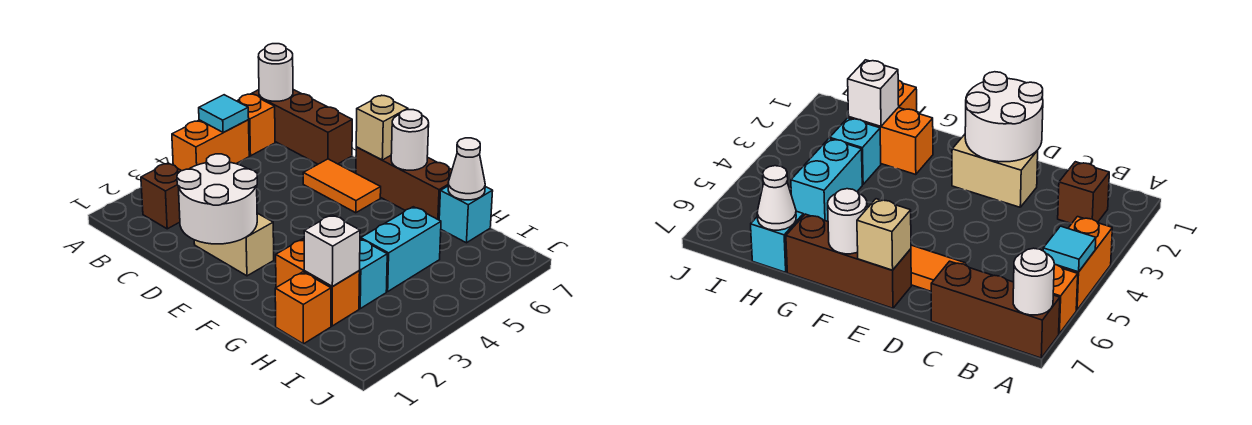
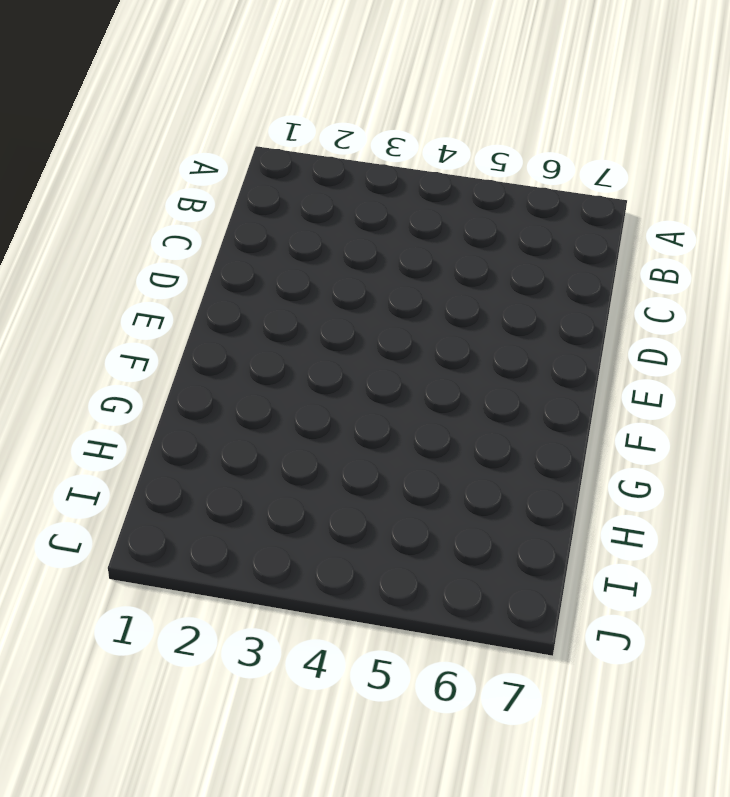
none -> orange 1x2 brick [172,120,249,171]
none -> orange 1x1 brick [237,94,275,156]
none -> brown 1x3 brick [252,90,352,164]

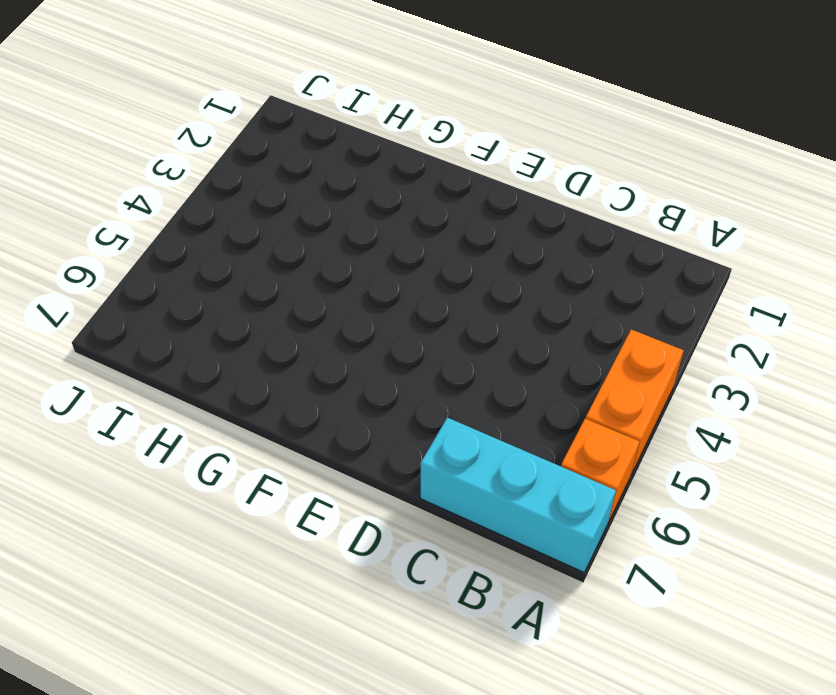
cyan 1x3 brick [420,418,616,573] -> brown 1x3 brick [252,90,352,164]
none -> brown 1x1 brick [141,163,181,229]
none -> tan 1x2 brick [194,213,274,276]
none -> orange 1x2 tile [303,159,381,213]

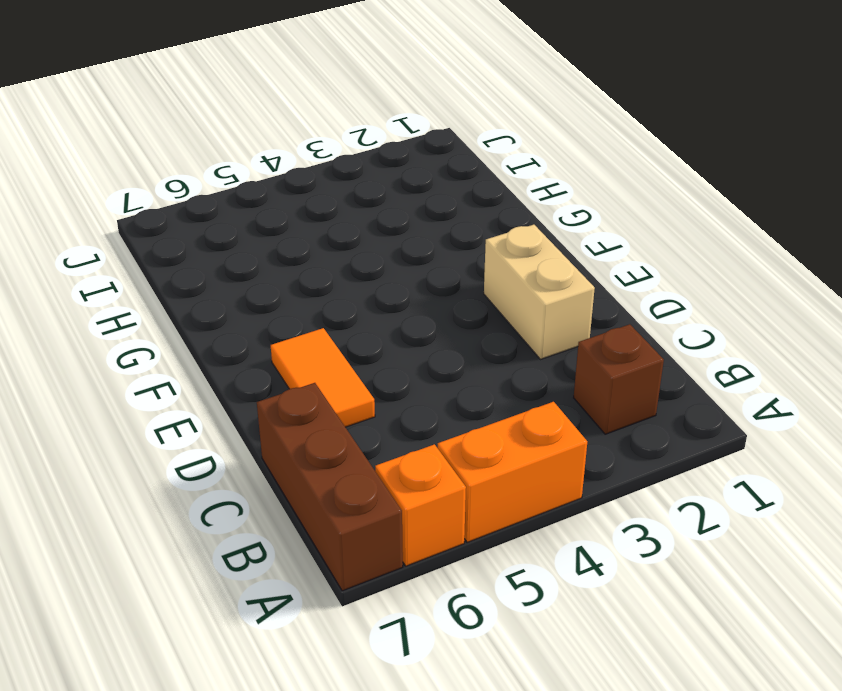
none -> brown 1x3 brick [356,147,452,220]
none -> orange 1x2 brick [276,239,360,326]
none -> orange 1x1 brick [275,272,331,344]

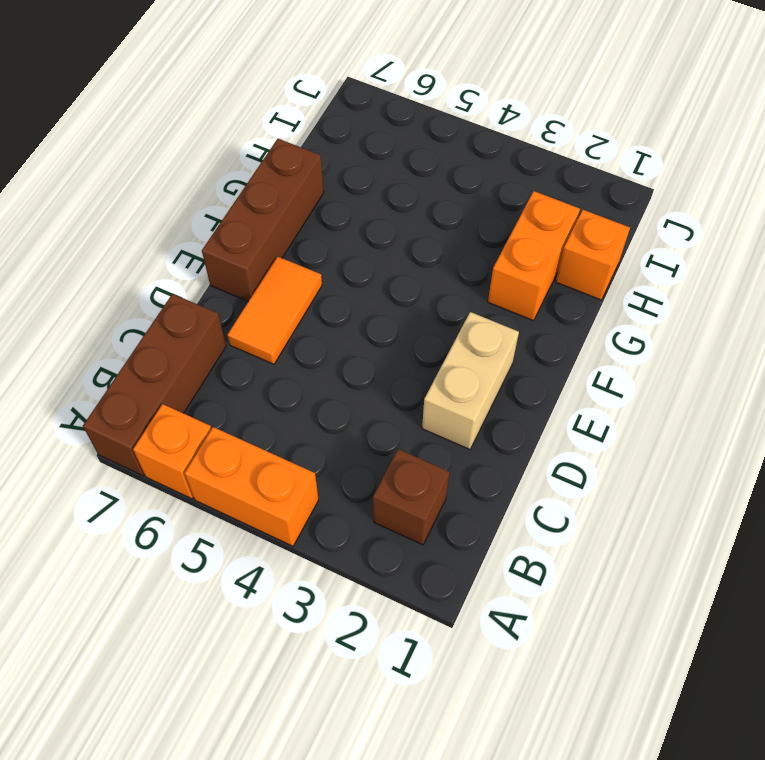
none -> cyan 1x1 brick [359,239,387,309]
none -> cyan 1x2 brick [361,207,441,291]
none -> cyan 1x1 brick [439,186,493,243]

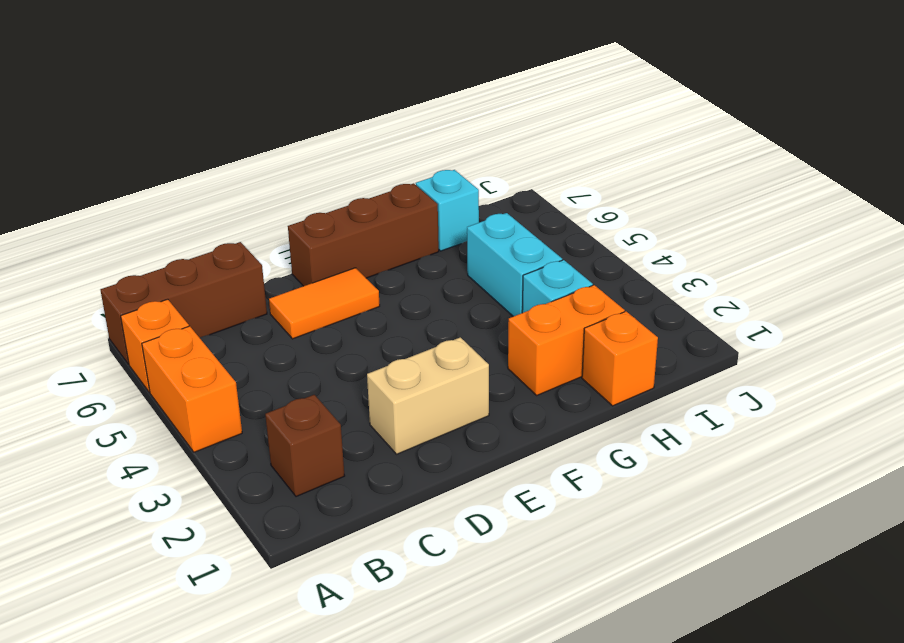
none -> cyan 1x1 tile [199,95,249,133]
none -> white 1x1 round brick [258,44,293,101]
none -> white 2x2 round brick [177,154,257,244]

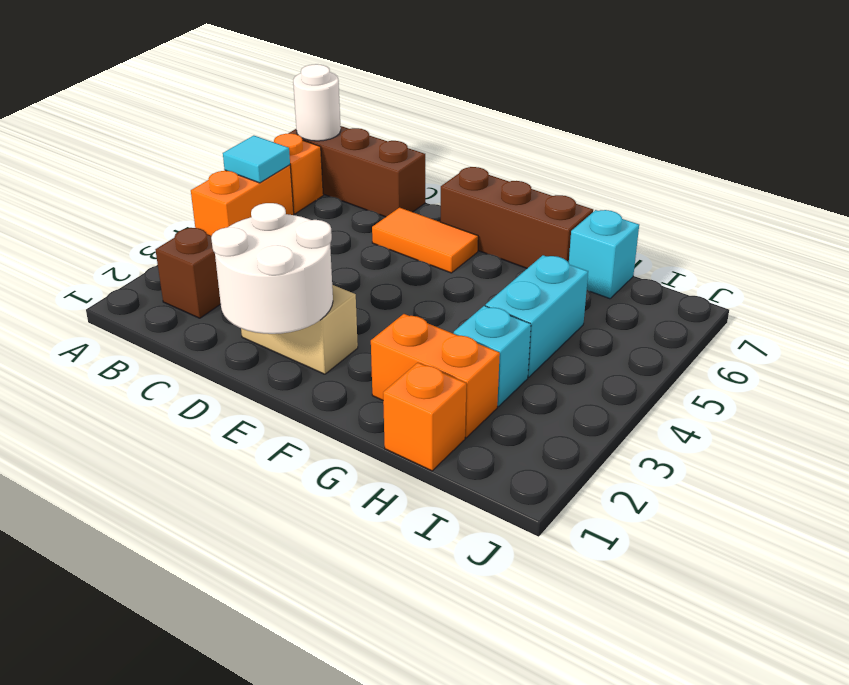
none -> tan 1x1 brick [356,95,408,160]
none -> white 1x1 round brick [391,110,429,170]
none -> white 1x1 brick [304,215,360,287]

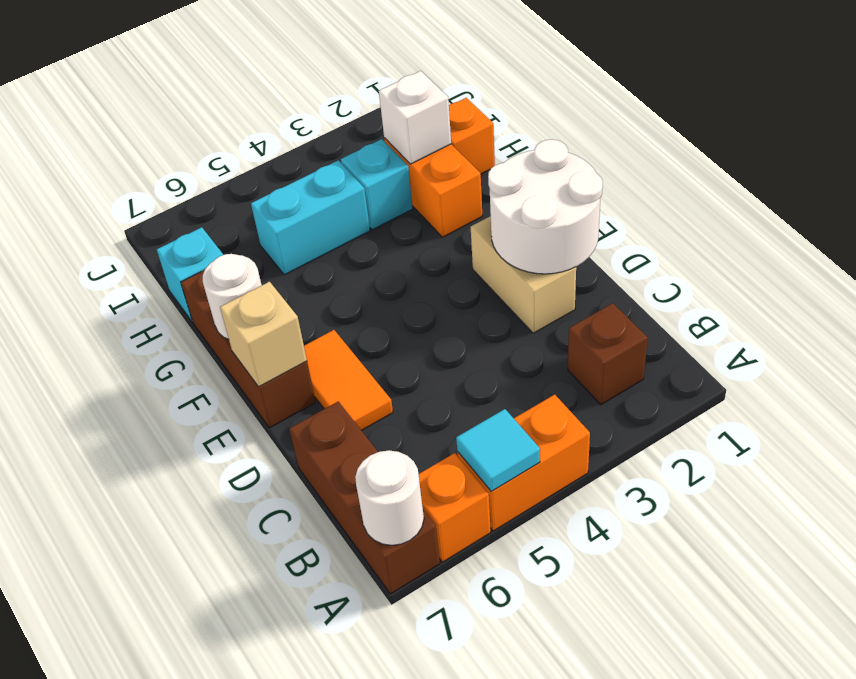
none -> white 1x1 cone [448,138,485,200]

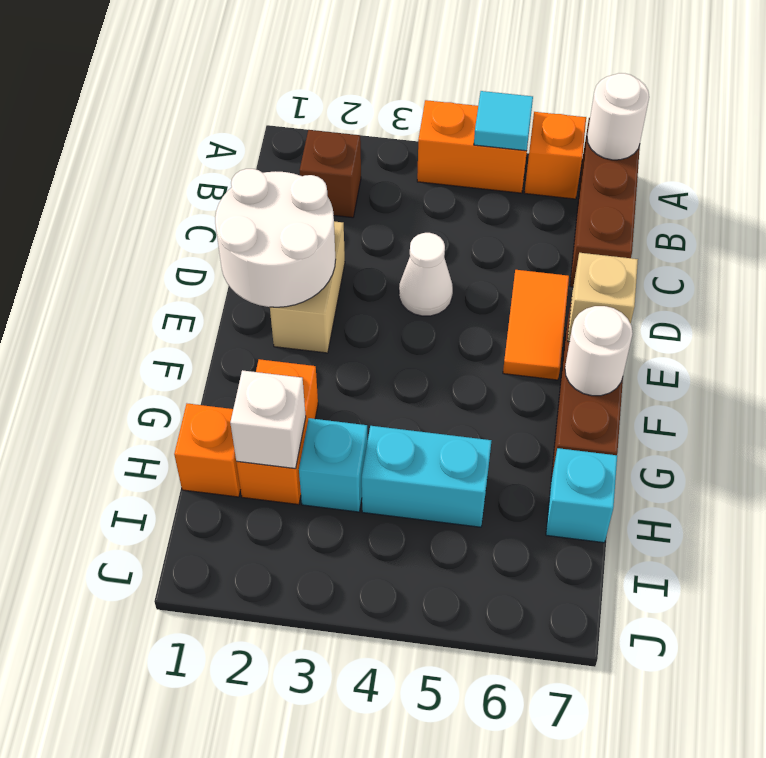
white 1x1 cone [399,233,453,316] -> white 1x1 cone moved to [448,138,485,200]

